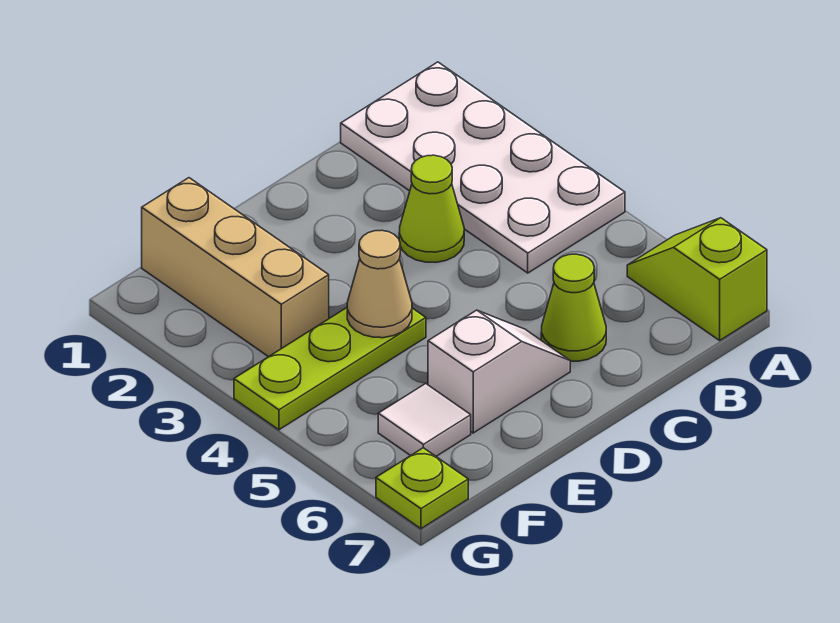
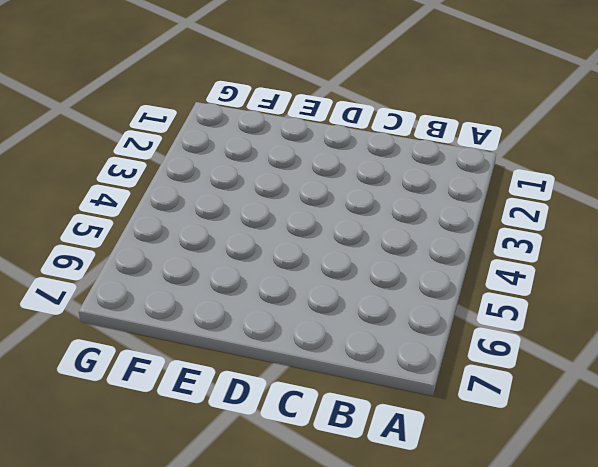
none -> white 2x4 plate [341,62,625,273]
none -> lime 1x2 slope [627,218,767,340]

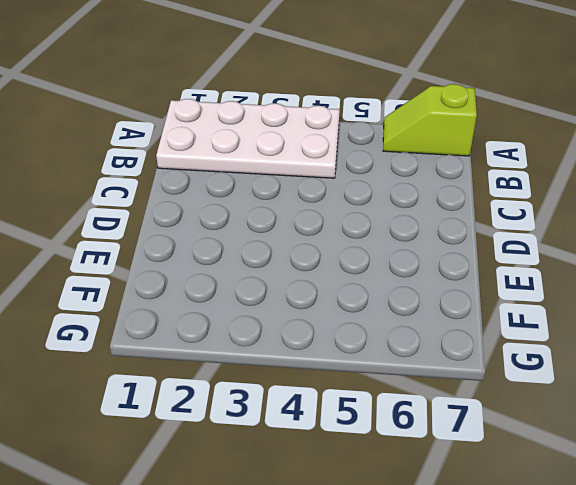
none -> lime 1x1 cone [399,155,464,262]
none -> lime 1x1 cone [541,254,606,361]

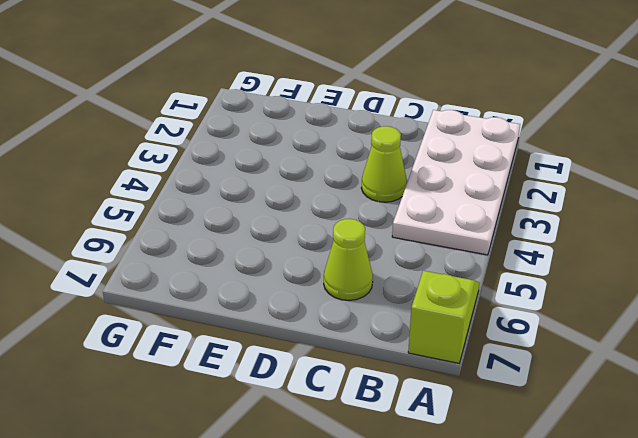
none -> white 1x2 slope [428,310,570,433]
none -> lime 1x3 plate [234,308,426,430]

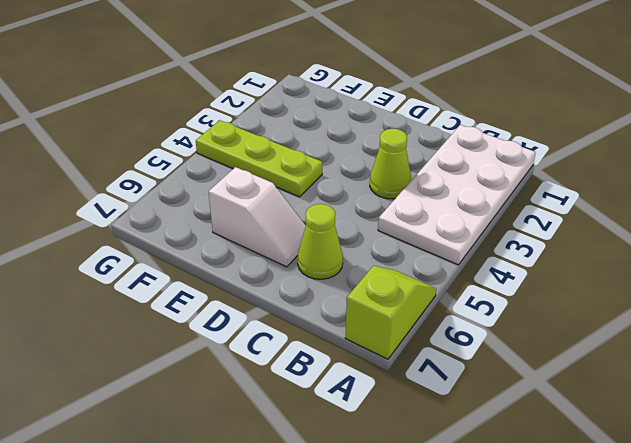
none -> tan 1x3 brick [142,178,329,357]
none -> white 1x1 tile [378,383,471,456]

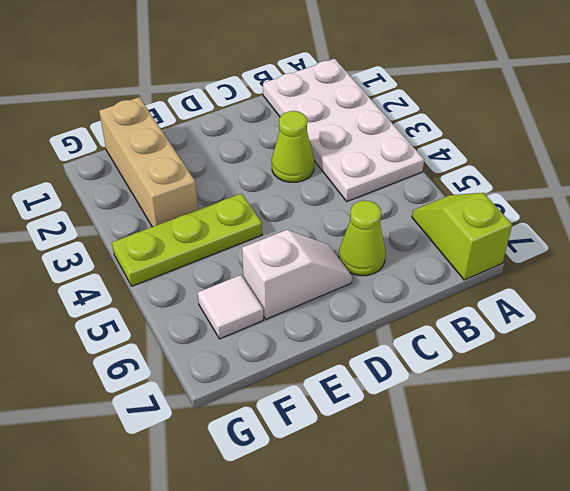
none -> lime 1x1 plate [376,448,468,529]
none -> tan 1x1 cone [347,230,412,338]

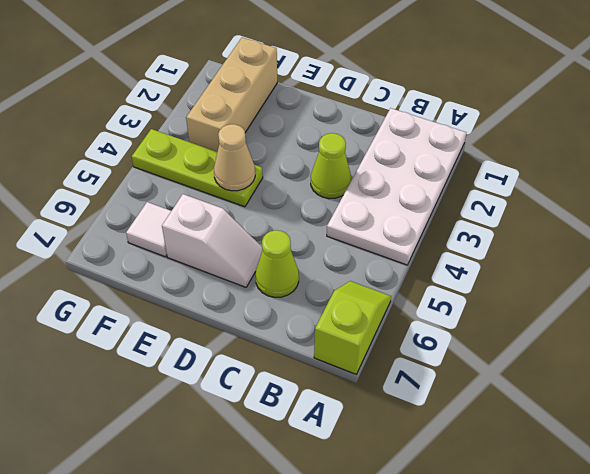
none -> lime 1x1 plate [376,448,468,529]

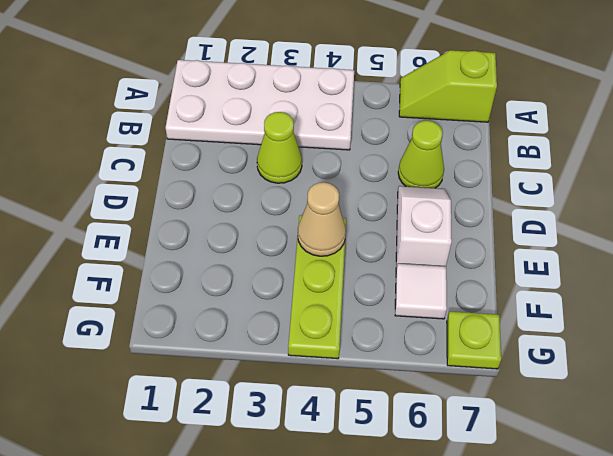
none -> tan 1x3 brick [142,178,329,357]

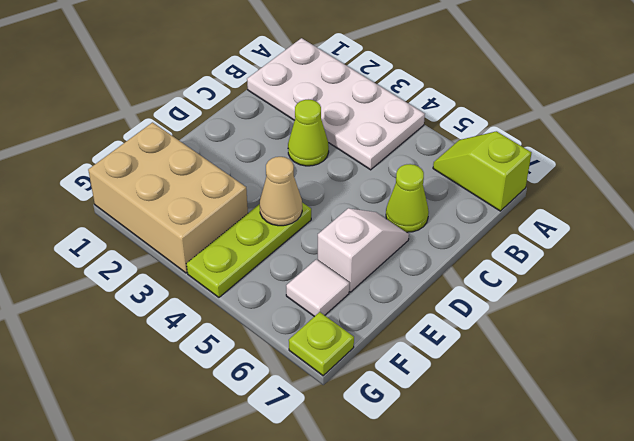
tan 2x3 brick [88,122,248,273] -> tan 1x3 brick [142,178,329,357]

